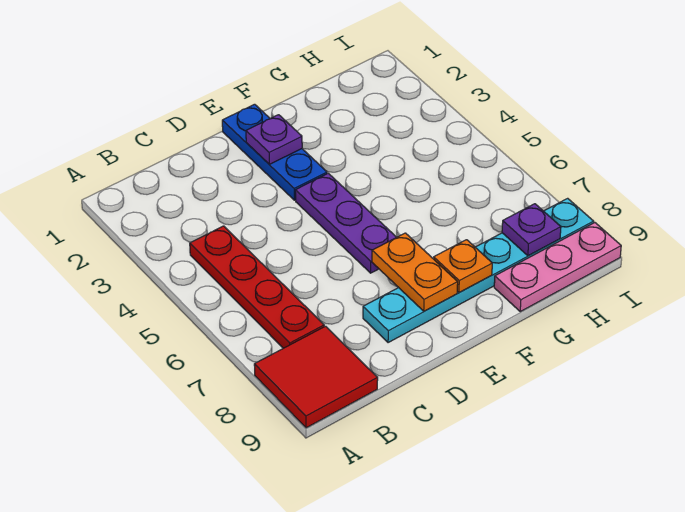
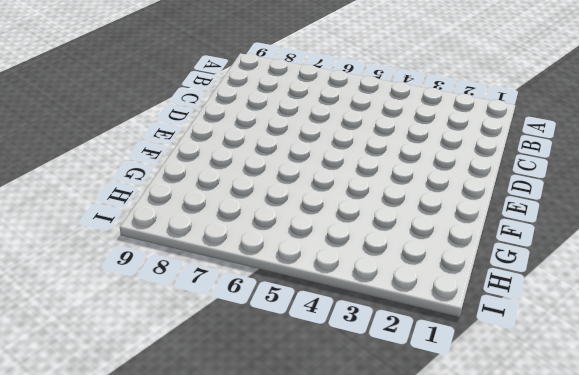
none -> red 2x2 tile [254,326,378,428]
none -> red 1x4 plate [190,226,324,348]

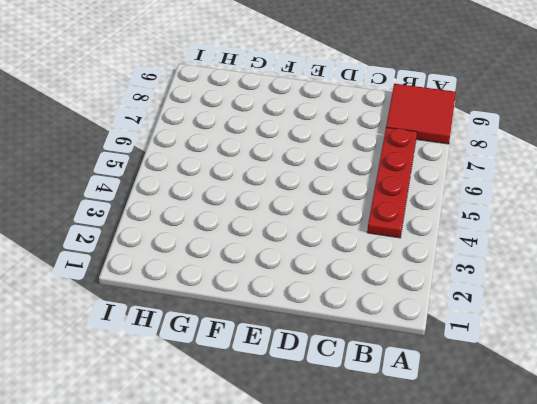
none -> cyan 1x6 plate [363,198,594,343]
none -> blue 1x3 plate [222,104,327,200]

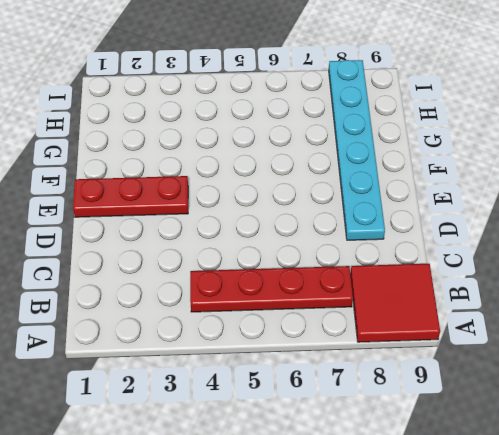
red 1x3 plate [73,176,188,217] -> blue 1x3 plate [222,104,327,200]
none -> purple 1x3 plate [295,173,397,273]
none -> pink 1x3 plate [494,223,621,312]

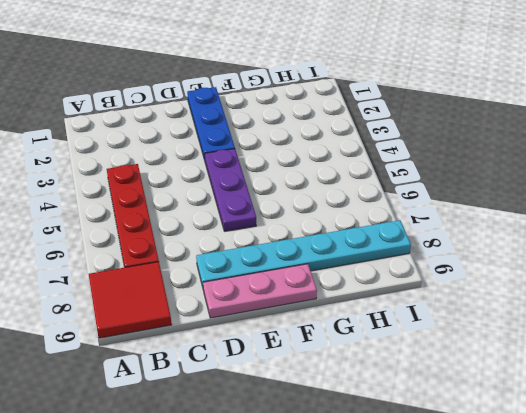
pink 1x3 plate [203,264,317,318] -> pink 1x3 plate moved to [494,223,621,312]
none -> purple 1x1 plate [246,115,302,164]
none -> orange 1x2 plate [372,233,458,311]

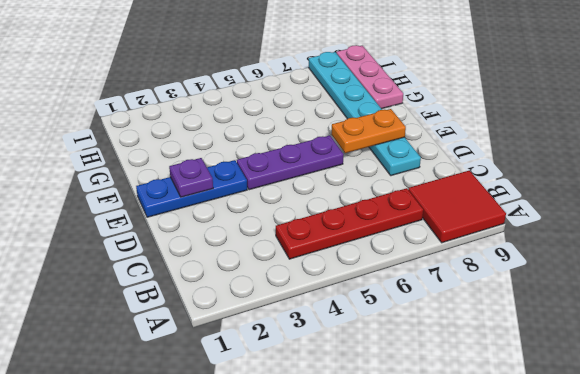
none -> orange 1x1 plate [434,240,492,293]
none -> purple 1x1 plate [502,204,561,256]

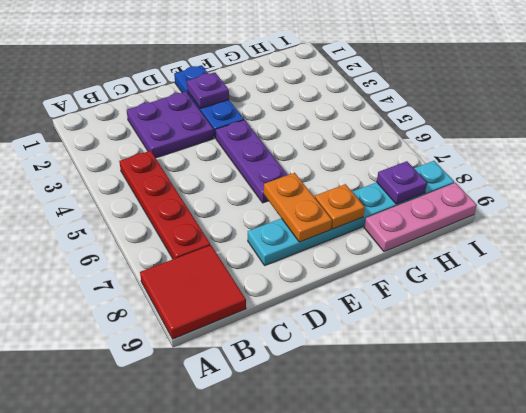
purple 2x2 plate [127,92,214,158] -> none

